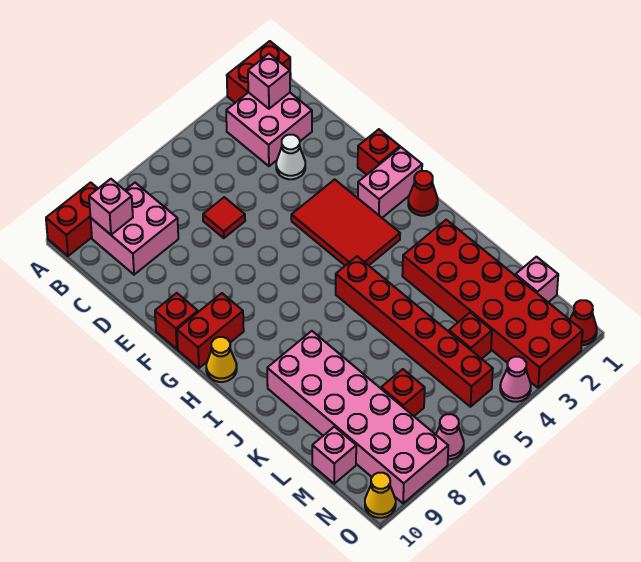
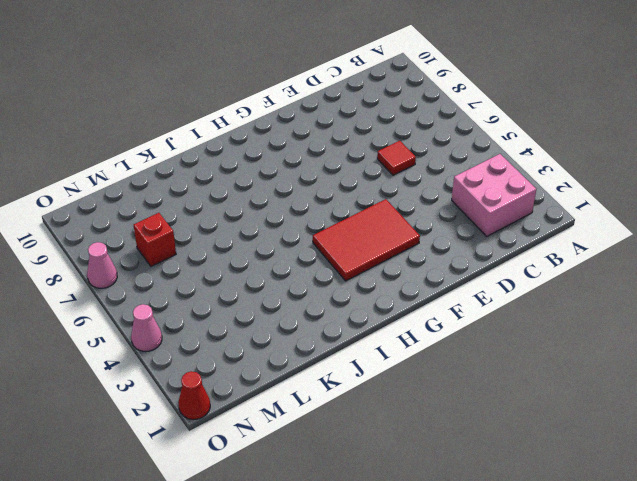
none -> red 1x2 brick [227,41,291,103]
none -> red 1x2 brick [46,182,98,256]
none -> pink 2x2 brick [91,183,178,275]

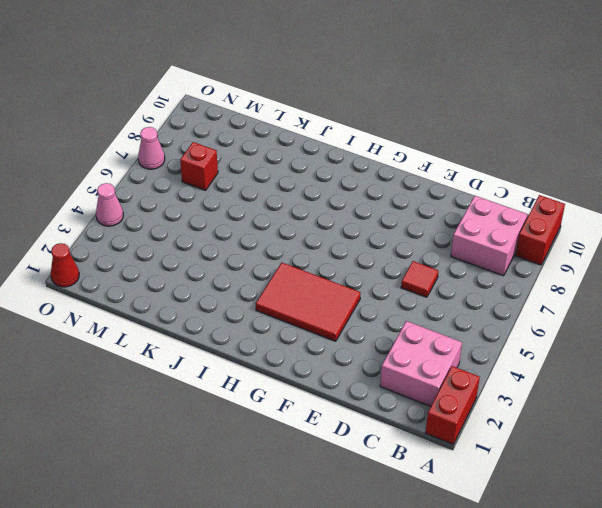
none -> white 1x1 cone [276,135,305,179]
none -> red 1x1 brick [358,129,400,175]
none -> red 1x1 brick [155,293,198,349]

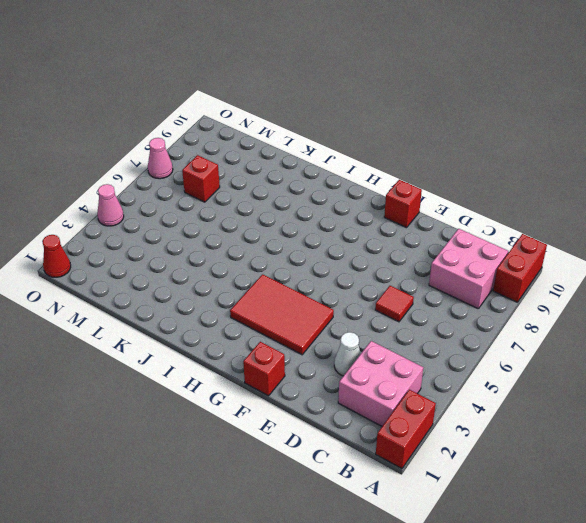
none -> pink 1x2 brick [358,147,422,218]
none -> red 1x2 brick [177,293,244,368]
none -> red 1x1 cone [408,171,438,216]

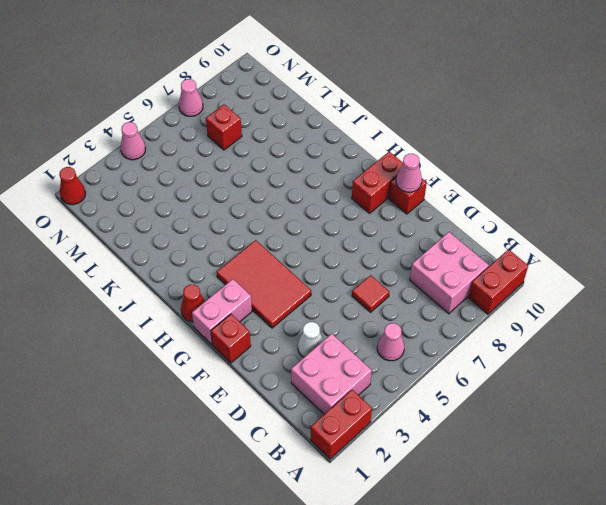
pink 1x1 cone [377,323,404,361] -> none
pink 1x1 cone [396,154,422,192] -> none
none -> yellow 1x1 cone [206,337,237,382]
none -> red 1x6 brick [336,256,493,407]
none -> red 2x6 brick [402,220,583,388]

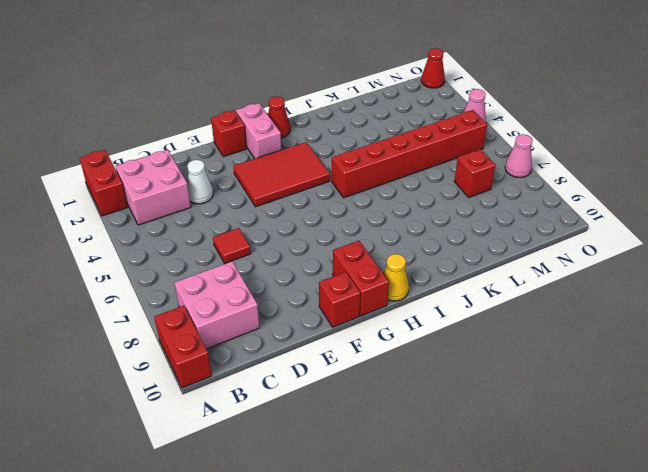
none -> red 2x6 brick [402,220,583,388]
none -> pink 2x6 brick [267,331,448,503]
none -> pink 1x1 brick [515,257,558,302]

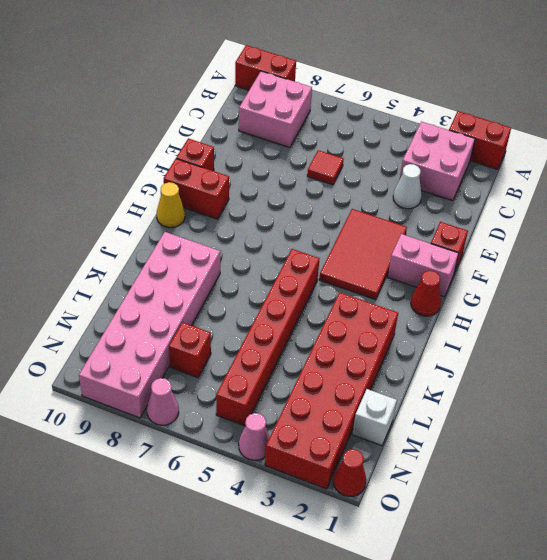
white 1x1 brick [352,389,397,446] -> pink 1x1 brick [515,257,558,302]
none -> red 1x1 brick [449,313,492,359]
none -> pink 1x1 brick [312,427,356,484]
none -> yellow 1x1 cone [365,473,396,518]

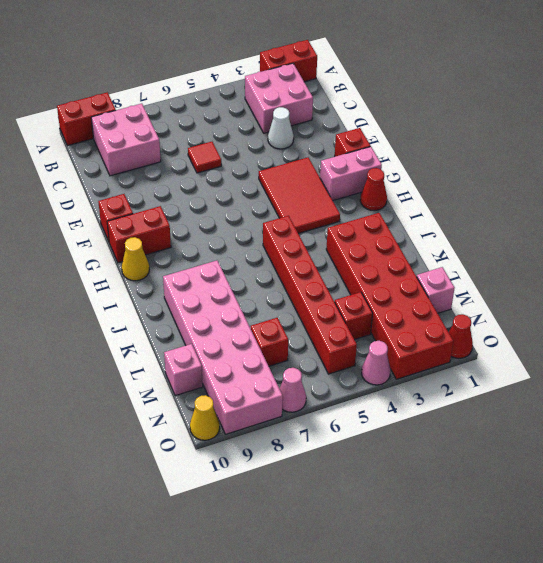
none -> pink 1x1 brick [248,54,290,109]
none -> pink 1x1 brick [89,179,133,235]

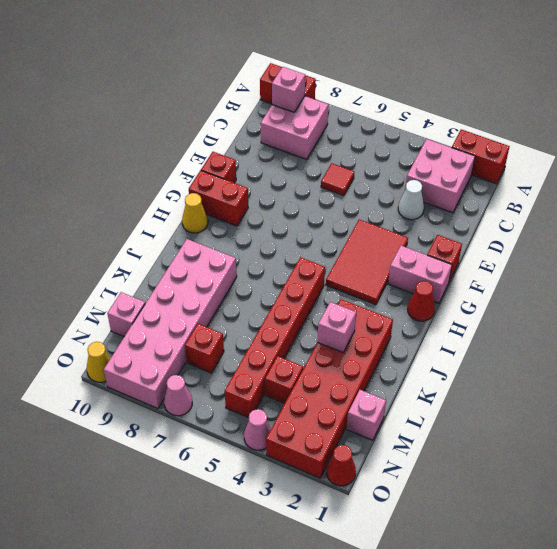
pink 1x1 brick [317,302,356,352] -> pink 1x1 brick moved to [248,54,290,109]

